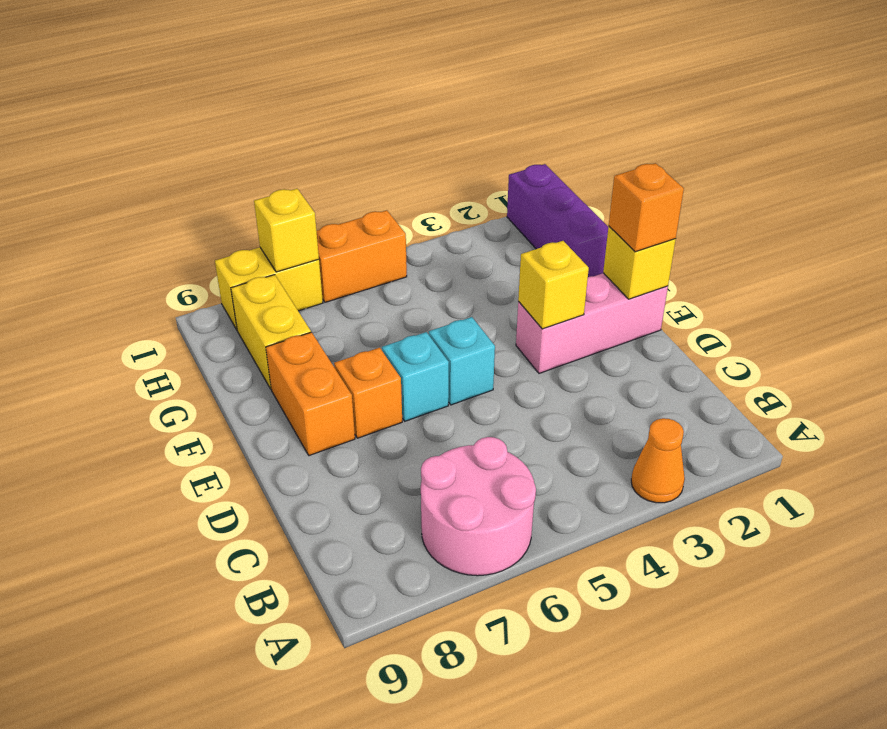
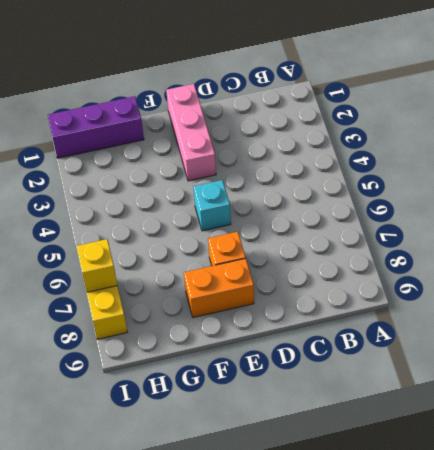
none -> orange 1x1 cone [631,418,685,503]
none -> pink 2x2 round brick [421,437,536,576]
none -> cyan 1x1 brick [382,332,449,421]

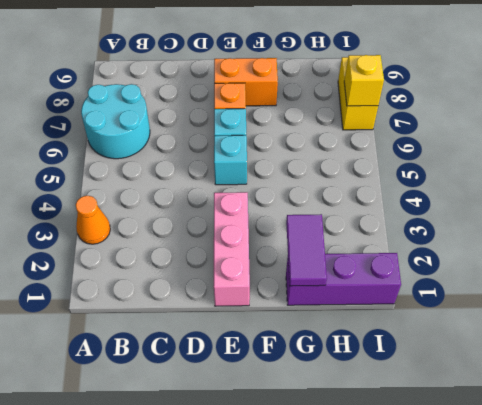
cyan 2x2 round brick [81,84,150,159] -> pink 2x2 round brick [421,437,536,576]
purple 1x2 tile [286,214,327,286] -> none
none -> yellow 1x2 brick [231,275,311,389]
none -> orange 1x2 brick [317,210,407,302]
none -> yellow 1x1 brick [603,226,676,299]

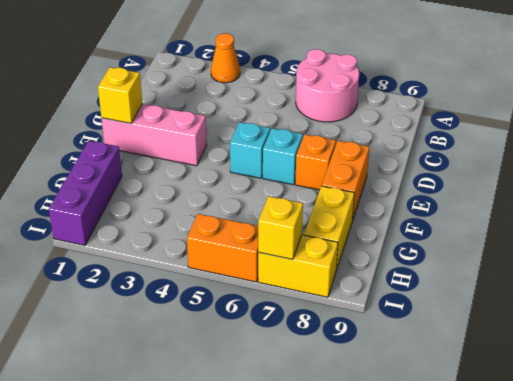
none -> yellow 1x1 brick [518,241,589,329]
none -> orange 1x1 brick [609,163,684,252]

